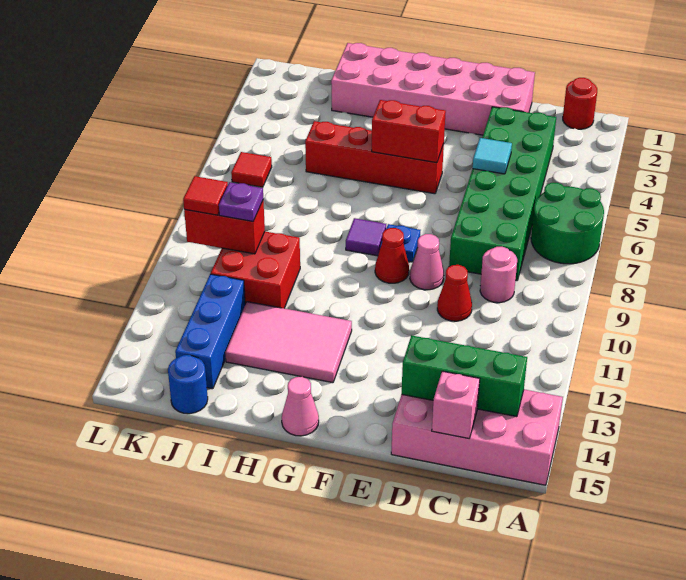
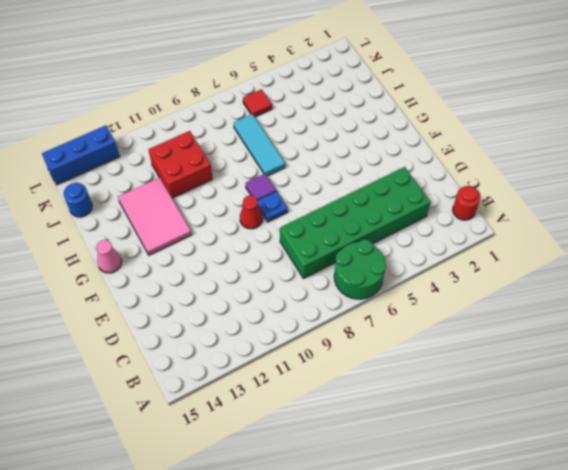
cyan 1x3 tile [234,114,285,176] -> none
blue 1x3 brick [42,125,120,185] -> blue 1x3 brick moved to [175,274,245,389]
none -> pink 2x4 brick [391,390,563,485]
none -> pink 1x1 round brick [480,247,517,303]
none -> pink 2x6 brick [331,43,535,135]

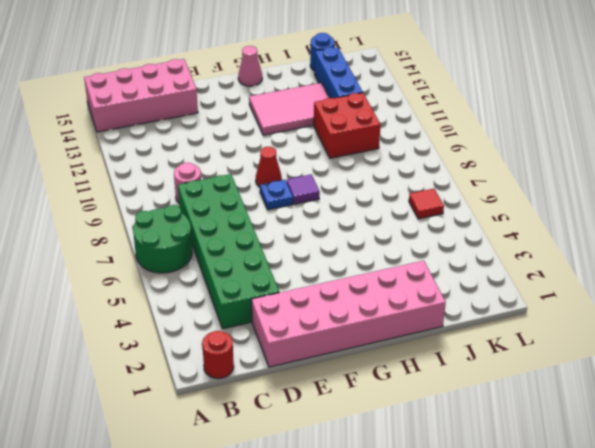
none -> red 1x1 cone [437,265,472,321]
none -> pink 1x1 cone [410,234,444,290]
none -> red 1x4 brick [305,121,444,194]

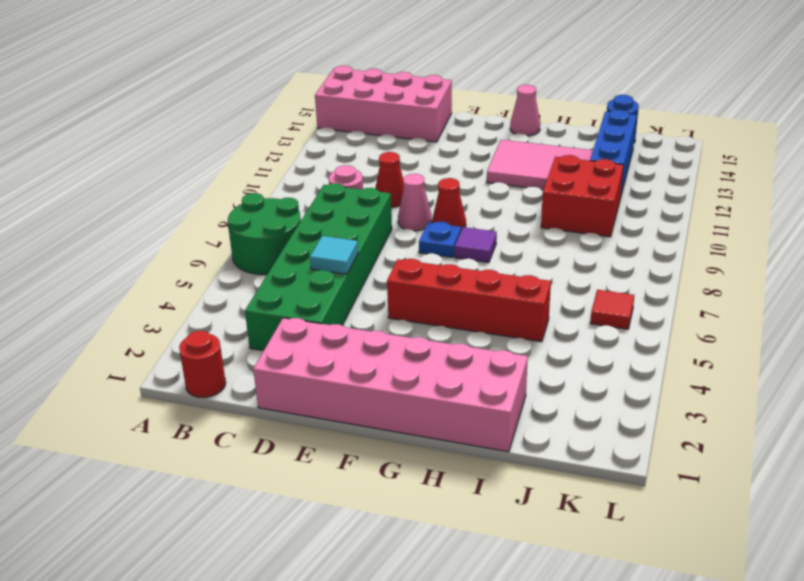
none -> green 1x3 brick [402,335,527,417]
none -> pink 1x1 brick [432,371,480,439]
none -> red 1x2 brick [372,100,446,163]

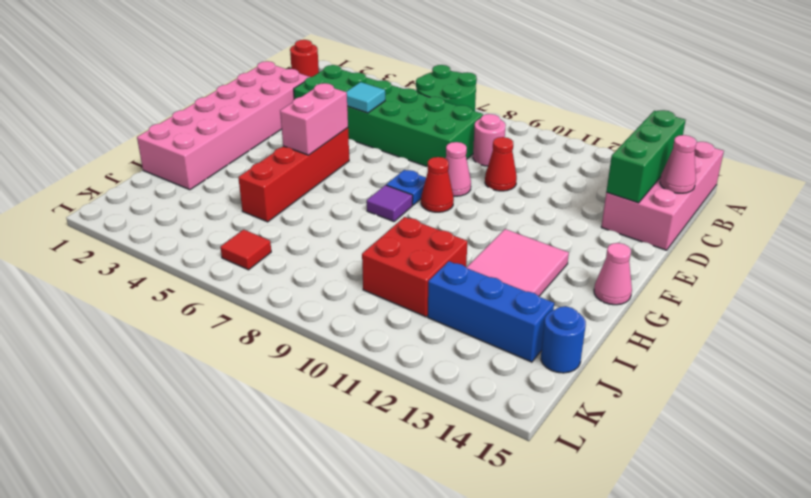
pink 1x1 cone [660,135,697,193] -> pink 1x1 brick [432,371,480,439]
pink 1x2 brick [280,83,348,155] -> red 1x2 brick [372,100,446,163]
none -> red 1x2 brick [184,201,265,254]
none -> purple 1x1 plate [219,182,263,221]
none -> red 1x1 tile [183,176,228,215]

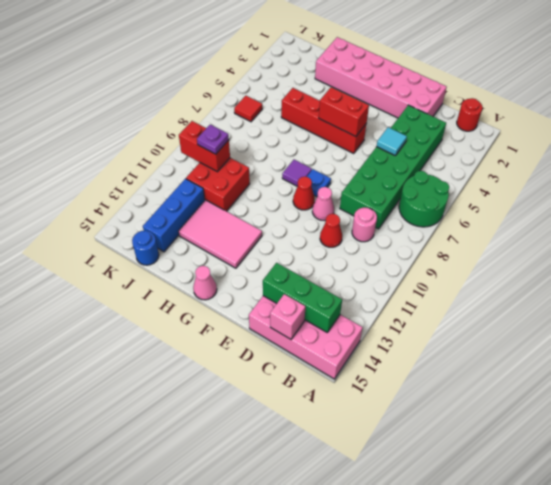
none -> red 1x1 tile [183,176,228,215]

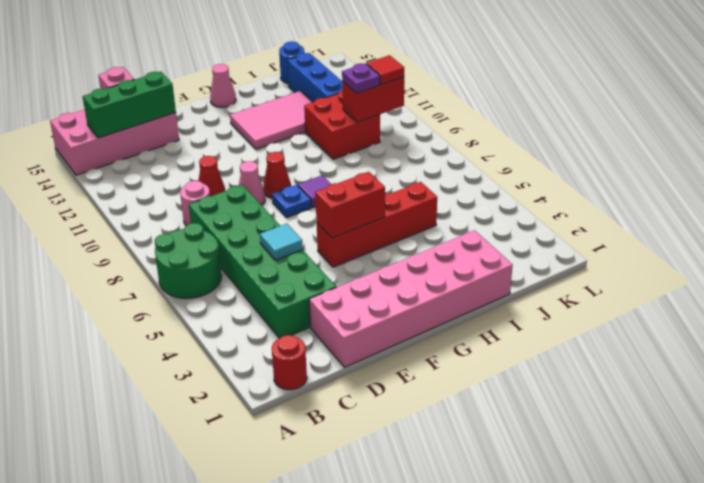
none -> red 1x1 tile [231,152,272,187]

